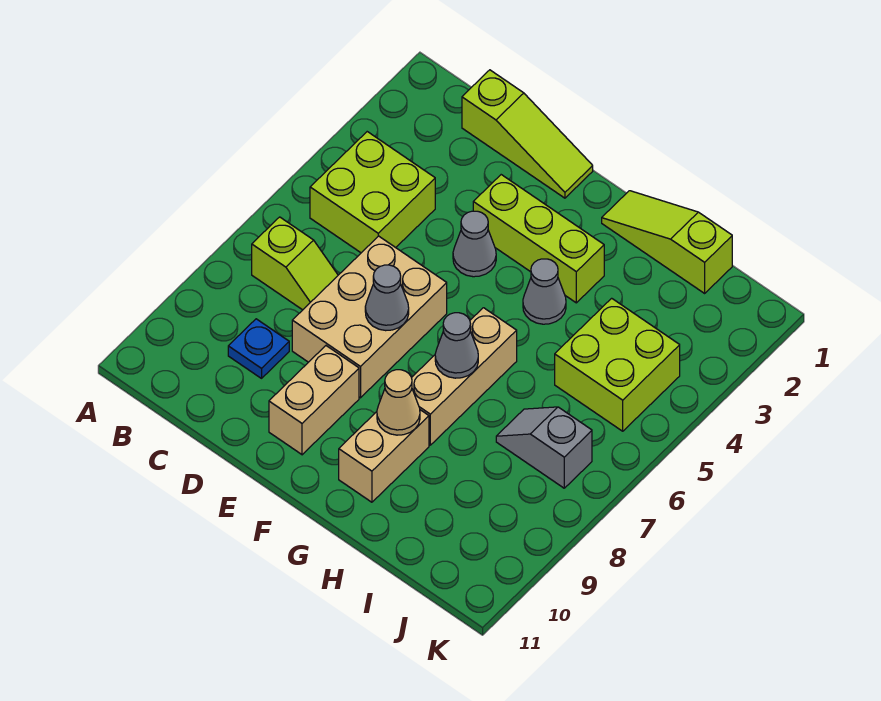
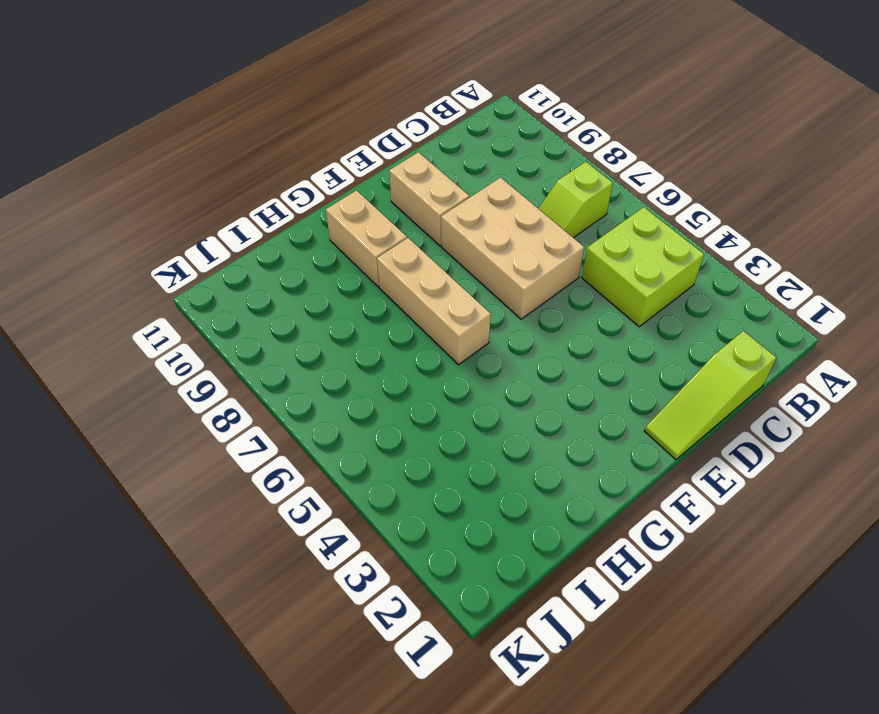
none -> blue 1x1 plate [228,319,289,378]
none -> lime 1x3 brick [473,175,604,303]
none -> grey 1x1 cone [453,211,496,277]

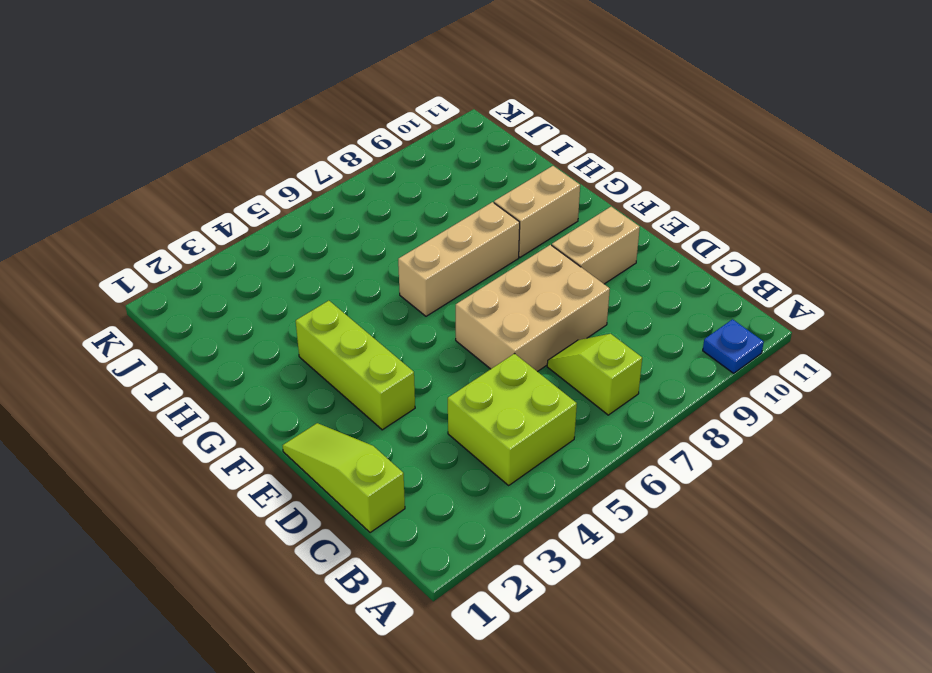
blue 1x1 plate [703,319,764,373] -> blue 1x1 plate moved to [228,319,289,378]
none -> grey 1x1 cone [453,211,496,277]
none -> lime 1x3 slope [602,191,732,293]
none -> grey 1x1 cone [523,259,566,324]

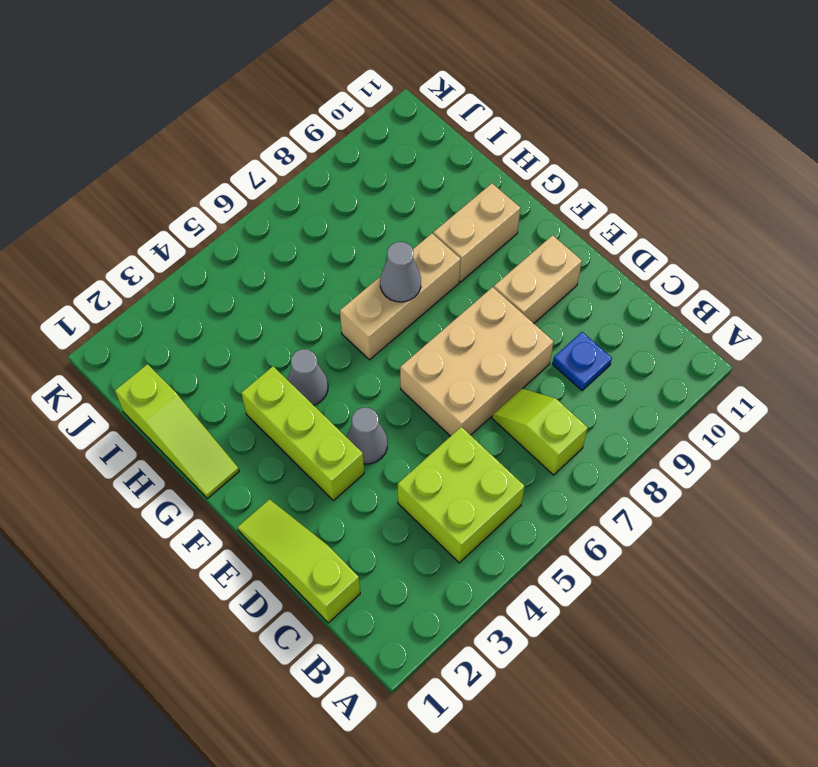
none -> lime 2x2 brick [555,298,680,431]
none -> grey 1x2 slope [496,407,592,488]
none -> grey 1x1 cone [365,265,409,331]

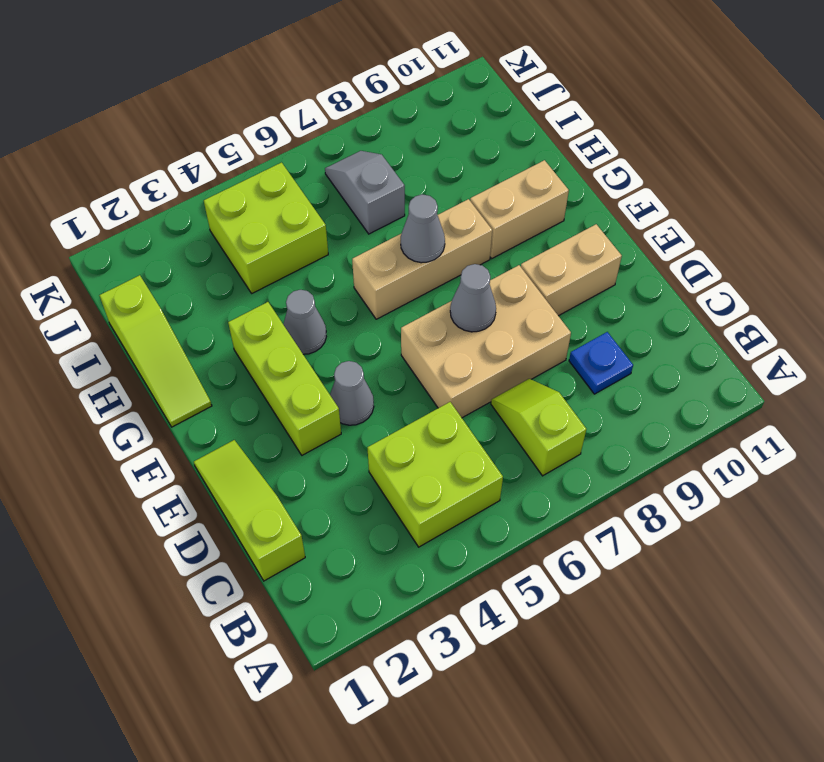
grey 1x2 slope [325,151,405,234] -> grey 1x2 slope turned to [496,407,592,488]
none -> tan 1x1 cone [377,370,420,435]

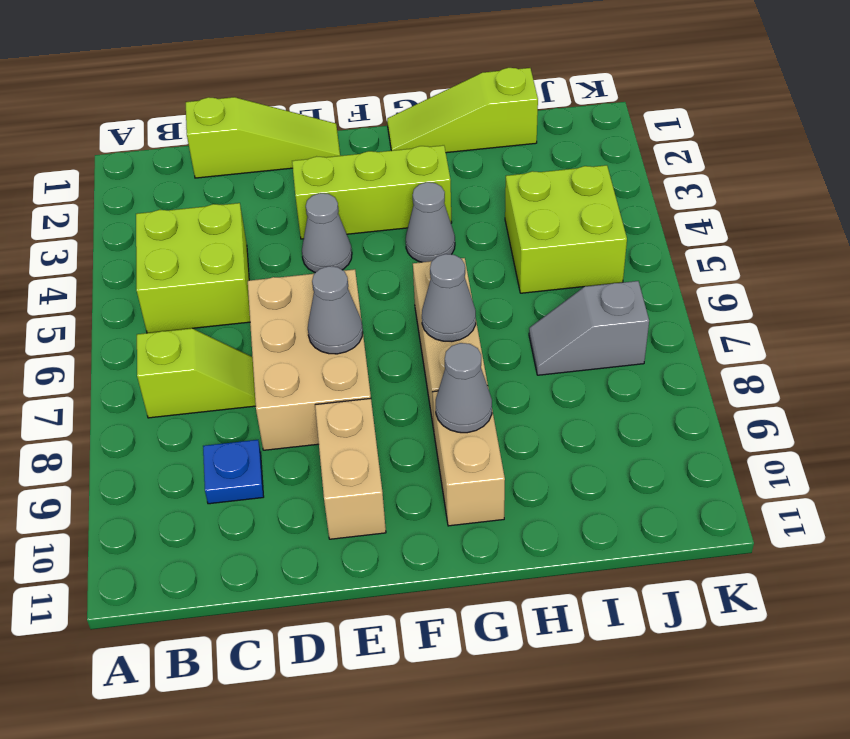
grey 1x1 cone [436,343,492,433] -> tan 1x1 cone [377,370,420,435]

